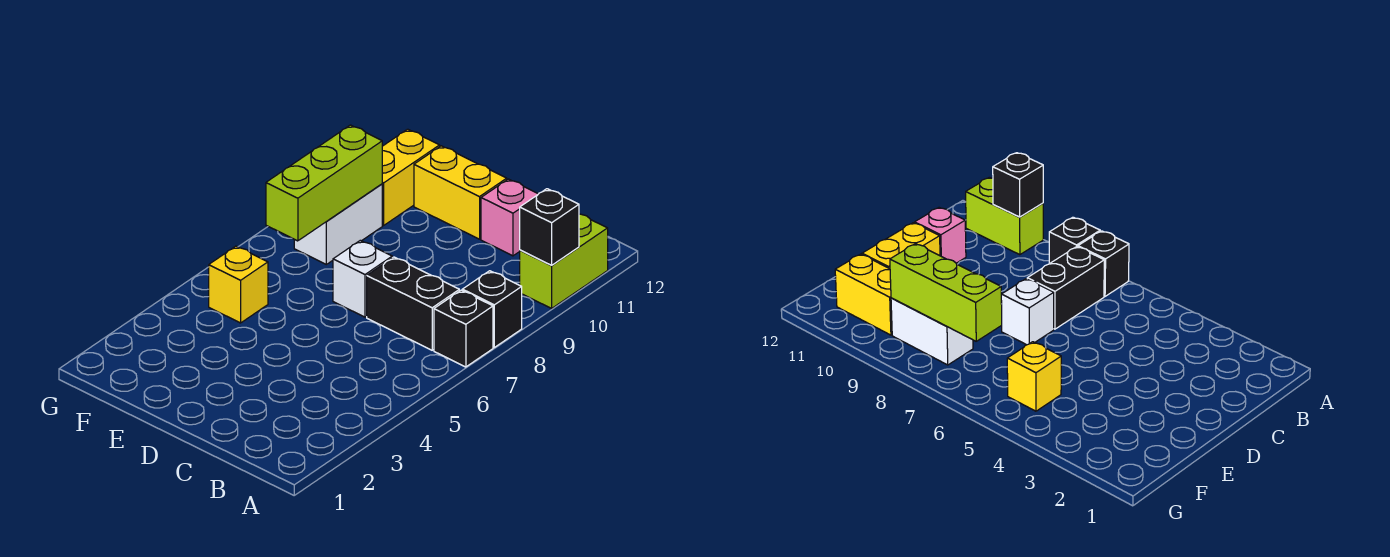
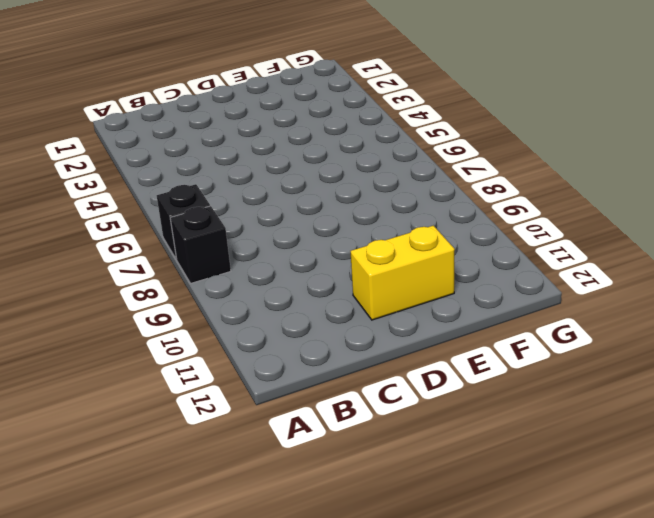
none -> lime 1x2 brick [520,214,608,308]
none -> black 1x2 brick [367,257,459,350]
none -> pink 1x1 brick [481,179,538,256]

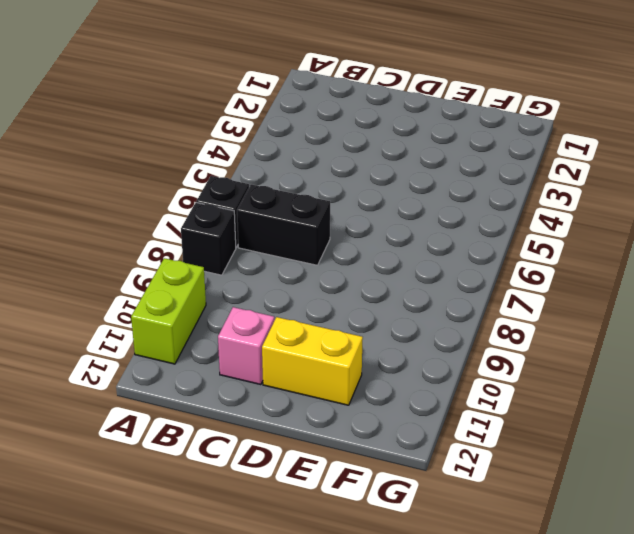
none -> white 1x1 brick [333,240,392,317]
none -> yellow 1x1 brick [209,246,268,323]
none -> white 1x2 brick [294,184,382,264]

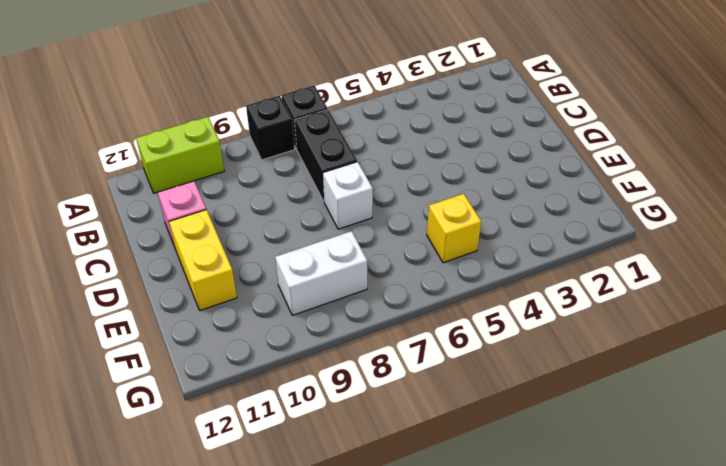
none -> yellow 1x2 brick [382,129,440,225]
none -> black 1x1 brick [520,189,579,265]
none -> lime 1x3 brick [266,125,382,241]

